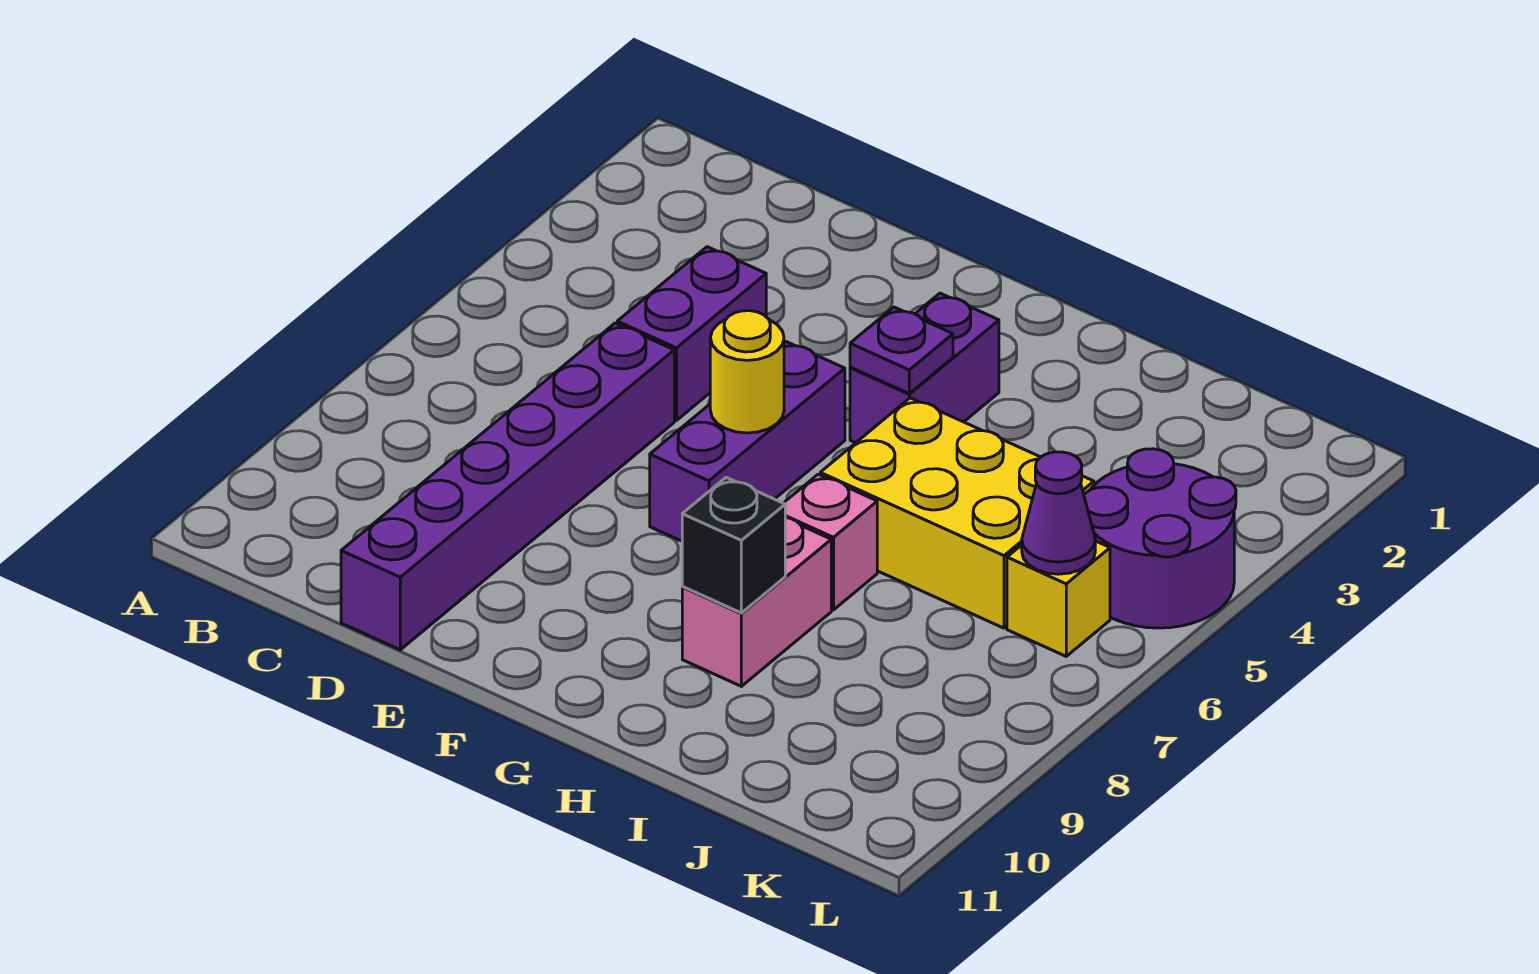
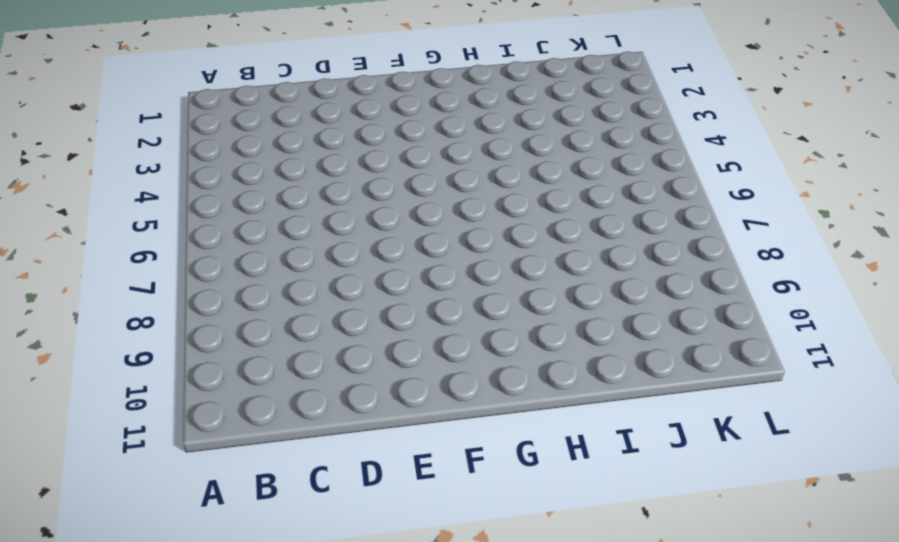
none -> purple 1x2 brick [617,247,766,421]
none -> purple 1x6 brick [341,323,674,650]
none -> purple 1x3 brick [650,341,845,541]

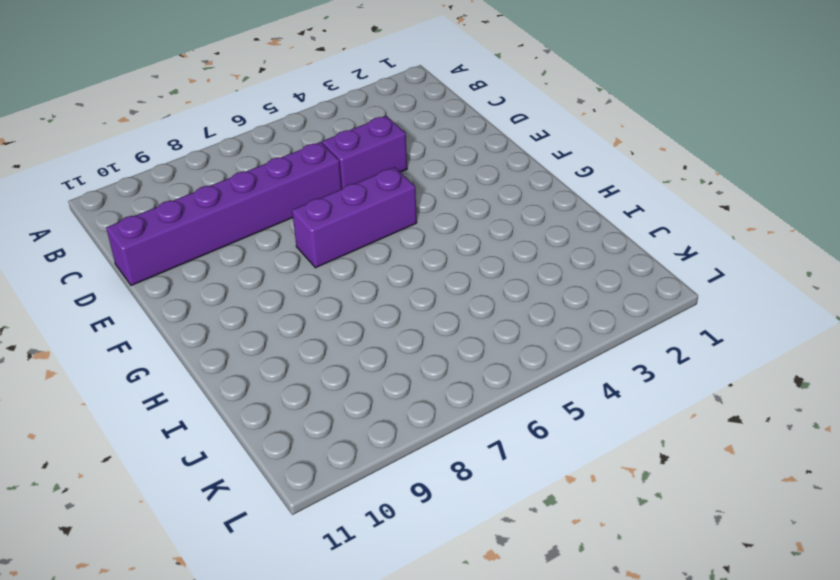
none -> purple 1x2 brick [850,293,999,443]
none -> yellow 2x3 brick [820,398,1094,628]
none -> pink 1x1 brick [784,474,877,610]

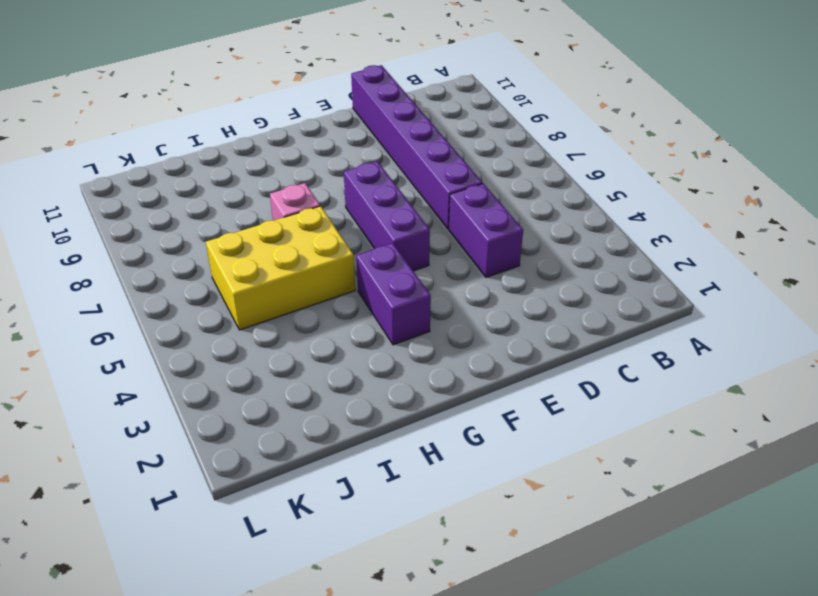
none -> pink 1x2 brick [682,518,831,686]
none -> purple 2x2 round brick [1084,449,1236,628]
none -> yellow 1x1 brick [1007,541,1110,656]

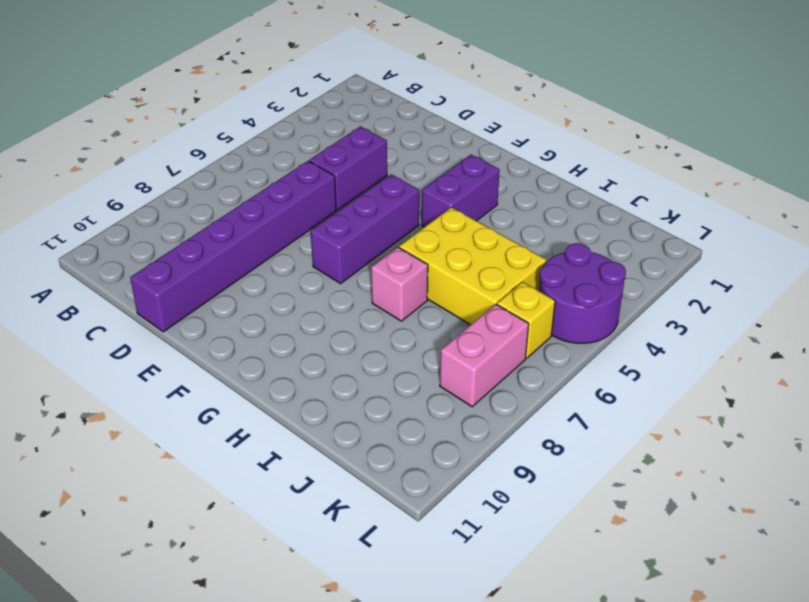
pink 1x2 brick [440,304,529,407] -> pink 1x2 brick moved to [682,518,831,686]
none -> yellow 1x1 round brick [710,311,784,433]
none -> purple 1x1 plate [850,307,953,393]
none -> black 1x1 brick [682,478,785,613]

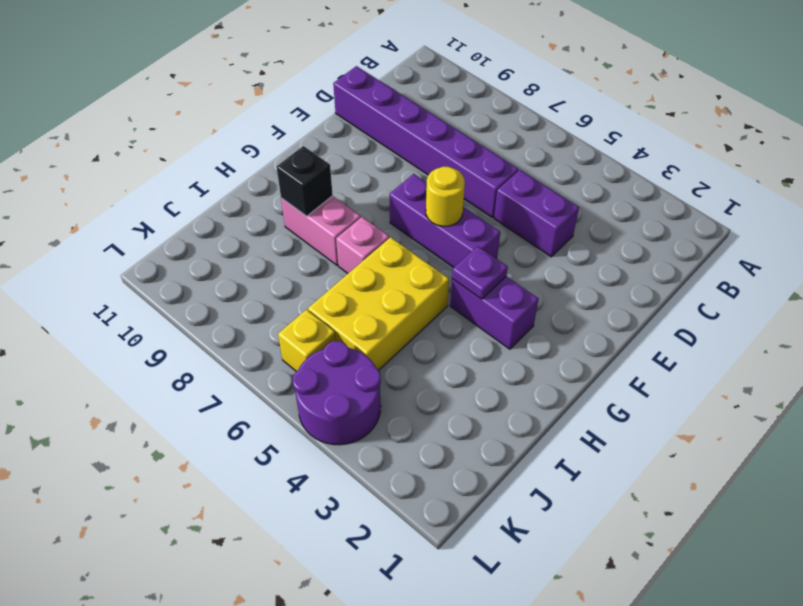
none -> purple 1x1 cone [1022,452,1095,574]

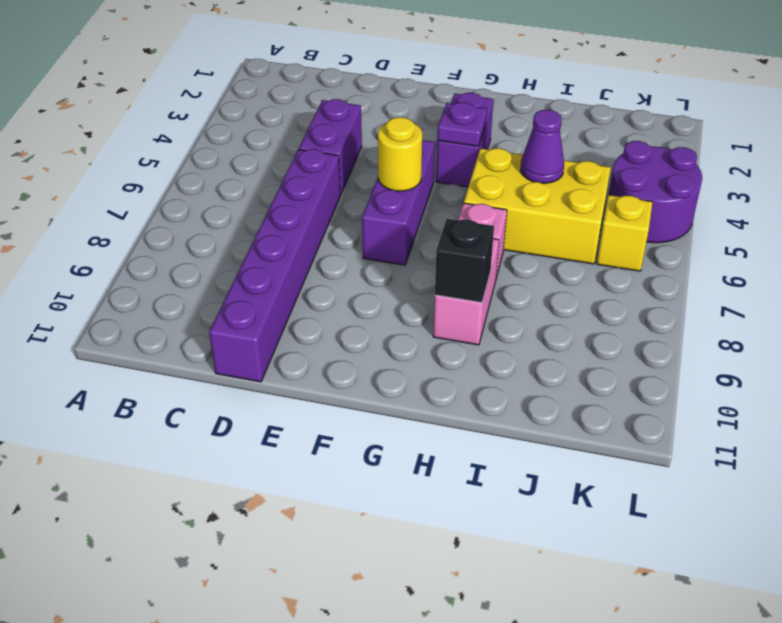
purple 1x1 cone [521,110,564,183] -> purple 1x1 cone moved to [1022,452,1095,574]

